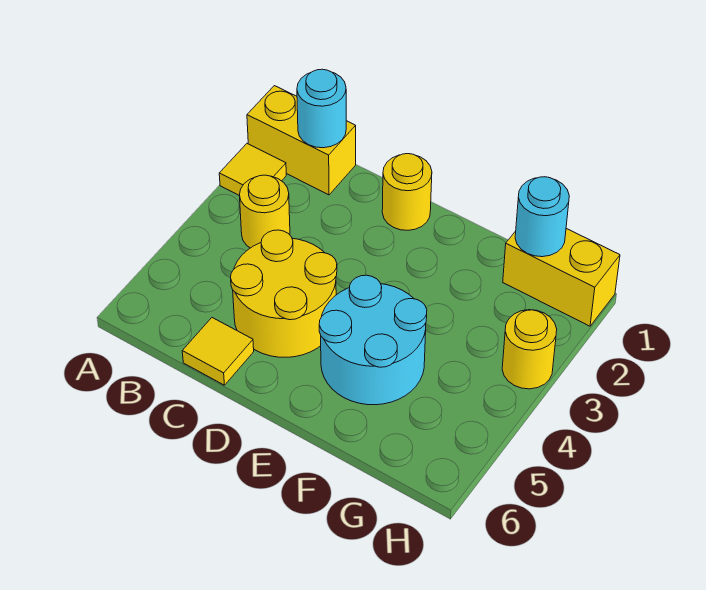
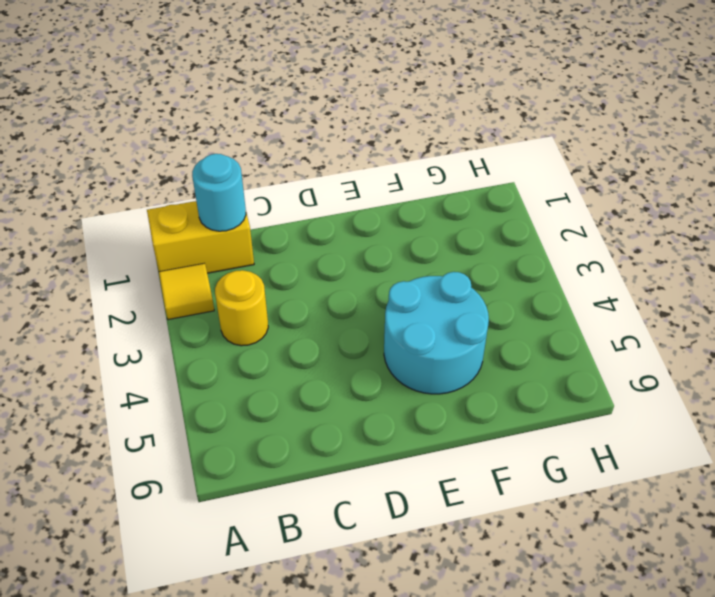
none -> yellow 2x2 round brick [231,230,337,357]
none -> yellow 1x1 tile [182,318,254,385]

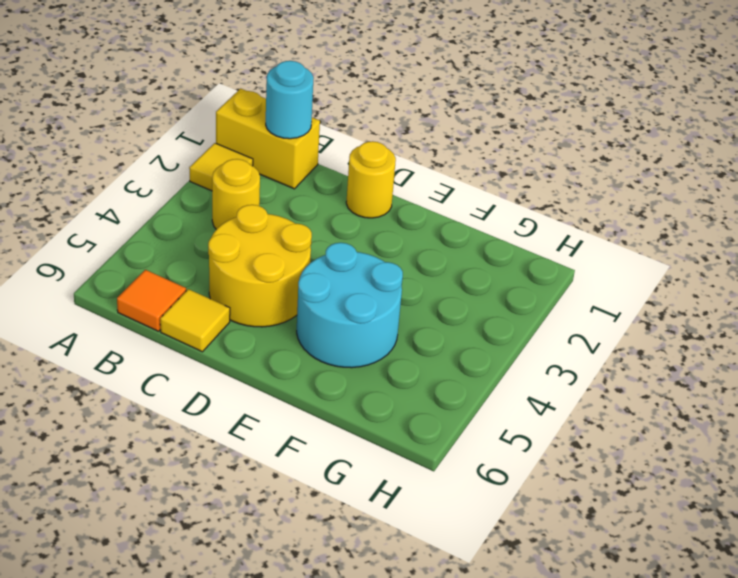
orange 1x1 tile [117,270,186,331] -> none
none -> yellow 1x2 brick [503,229,620,326]
none -> yellow 1x1 round brick [502,310,557,389]

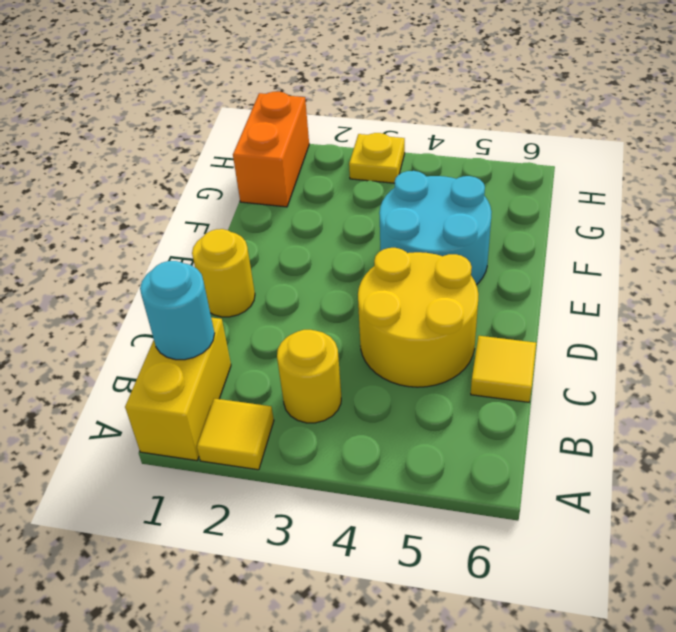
orange 1x2 brick [233,92,309,207] -> yellow 1x2 brick [503,229,620,326]
yellow 1x1 plate [349,133,405,183] -> yellow 1x1 round brick [502,310,557,389]
none -> cyan 1x1 round brick [515,177,569,257]

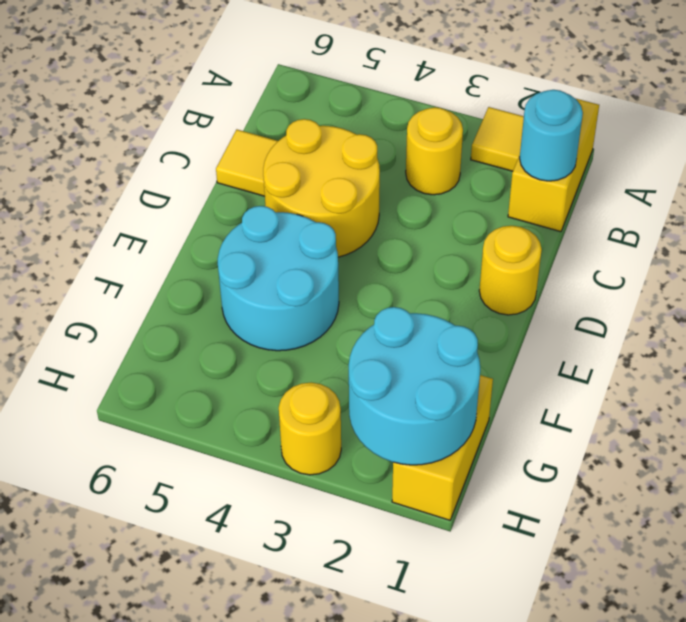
cyan 2x2 round brick [349,307,480,465] -> cyan 1x1 round brick [515,177,569,257]

